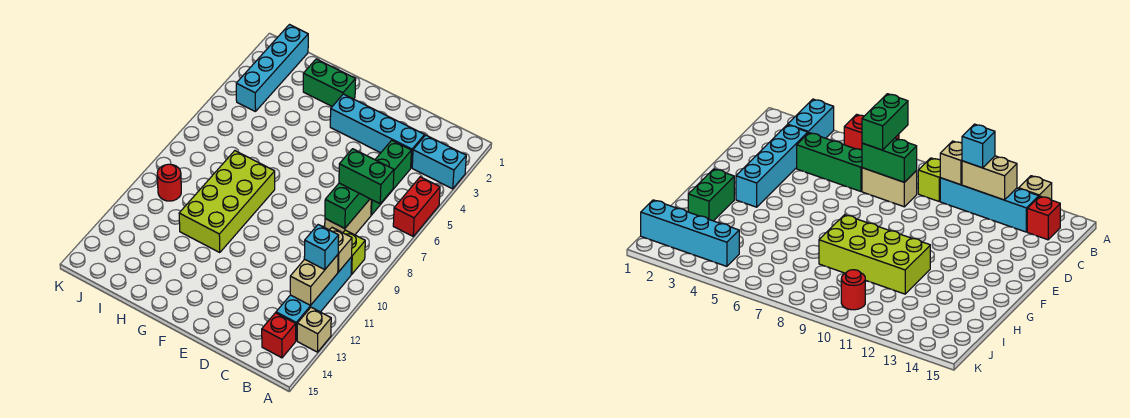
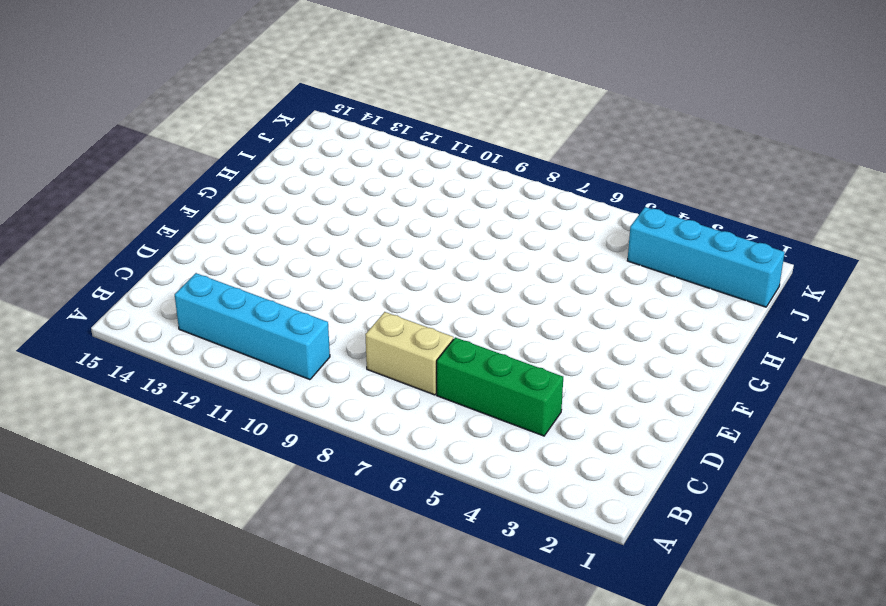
none -> cyan 1x2 brick [412,135,466,189]
none -> red 1x2 brick [393,177,440,236]
none -> tan 1x1 brick [297,307,331,352]

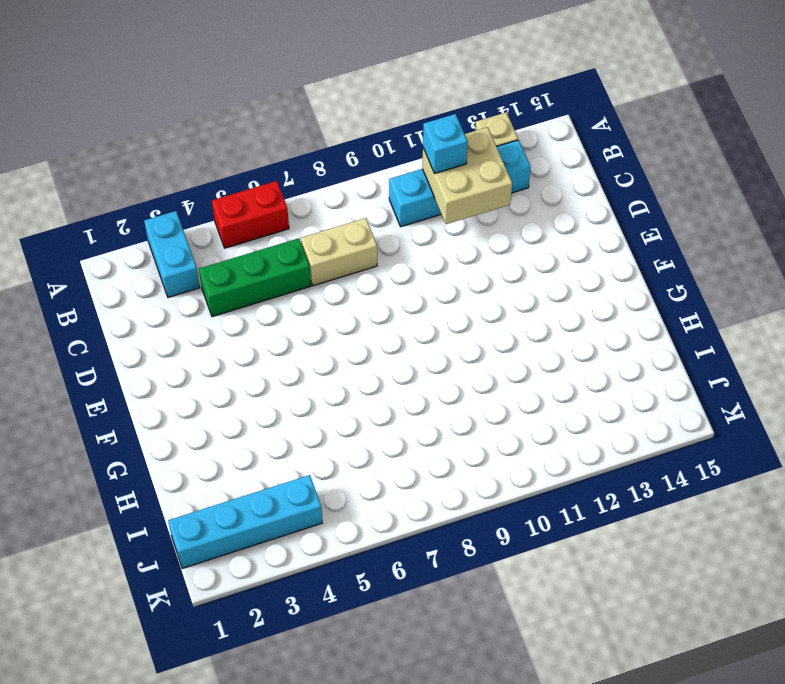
tan 2x2 brick [422,127,512,224] -> tan 1x2 brick [290,255,338,306]
none -> lime 1x1 brick [343,230,365,274]
none -> red 1x1 brick [262,313,296,358]
none -> cyan 1x4 brick [330,94,425,168]

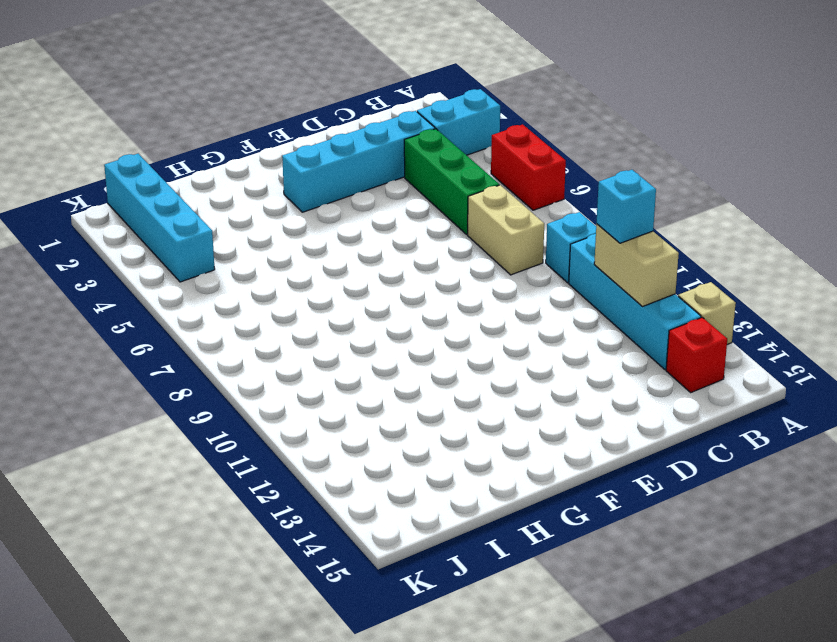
cyan 1x1 brick [546,212,596,283] -> lime 1x1 brick [343,230,365,274]
none -> green 1x2 brick [303,59,356,106]
none -> lime 2x4 brick [179,151,275,253]
none -> red 1x1 round brick [157,164,181,201]

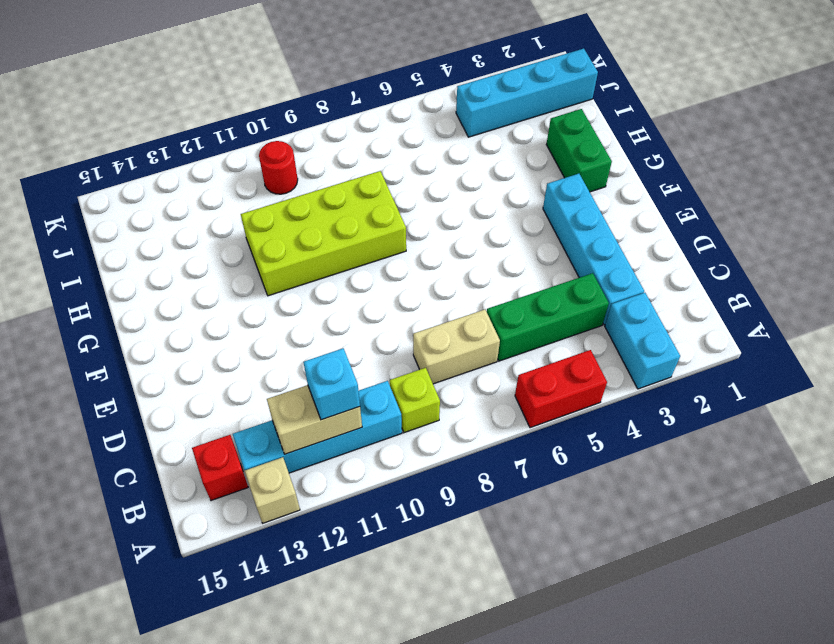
none -> tan 1x1 brick [330,228,352,272]
none -> green 1x2 brick [325,183,370,229]
none -> green 1x2 brick [339,149,394,204]

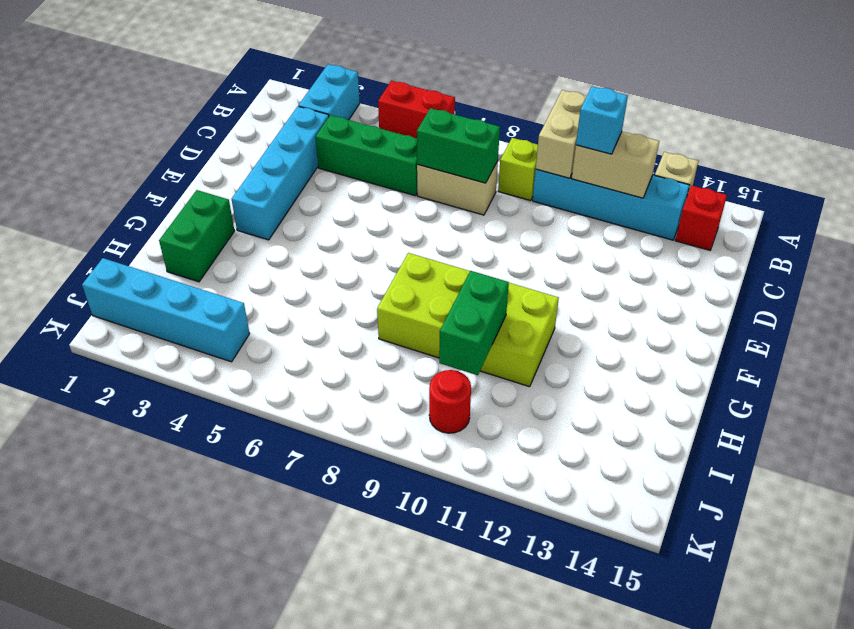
tan 1x2 brick [536,90,587,178] -> tan 1x1 brick [330,228,352,272]
green 1x2 brick [439,271,509,375] -> green 1x2 brick moved to [339,149,394,204]

